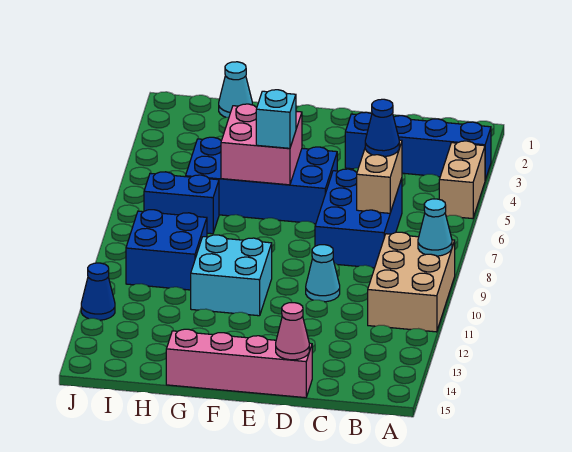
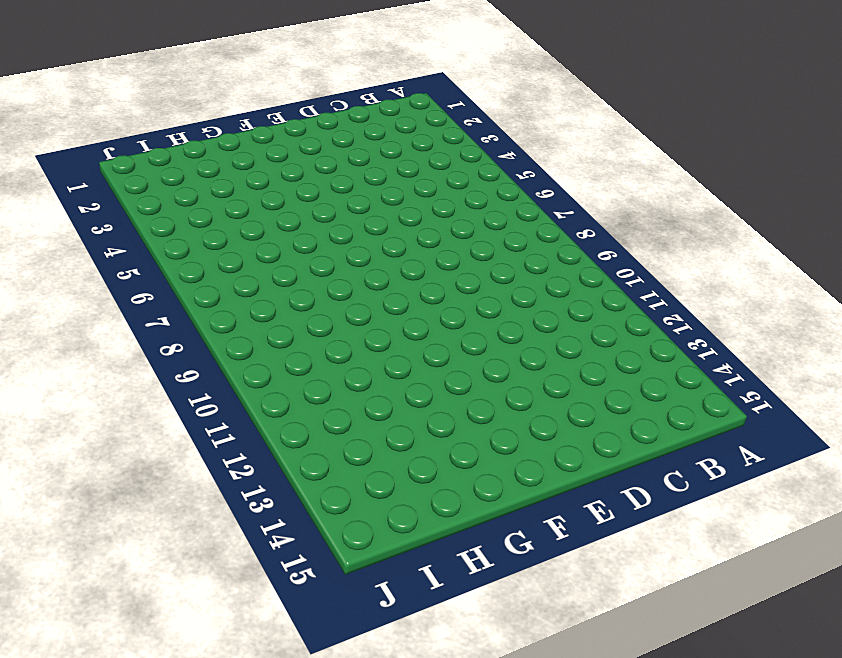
none -> blue 1x4 brick [345,112,491,180]
none -> tan 1x2 brick [439,141,485,219]
none -> tan 2x3 brick [368,232,455,332]

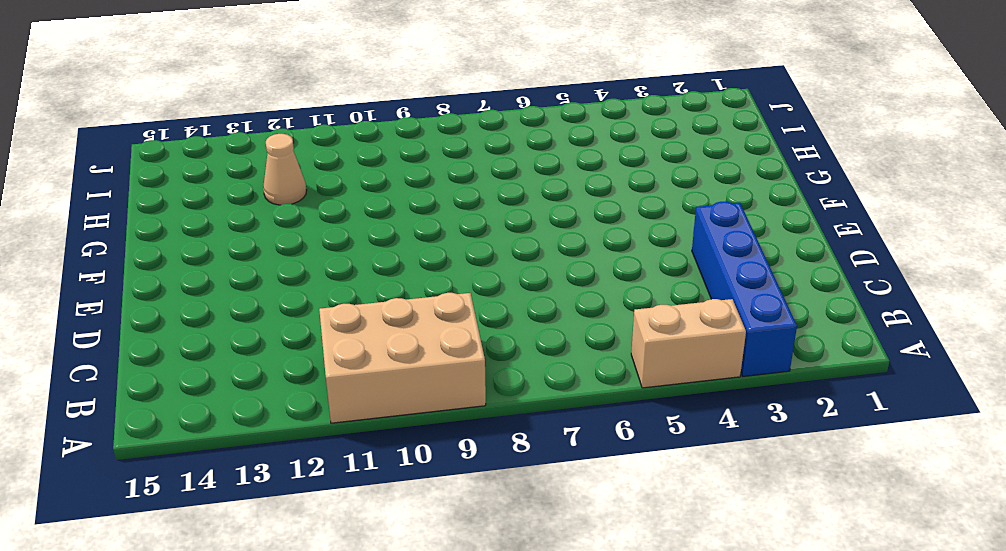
tan 1x1 cone [263,134,307,205] -> none
none -> blue 2x3 brick [315,169,402,268]
none -> cyan 1x1 cone [306,245,340,302]
none -> pink 1x4 brick [166,329,312,398]

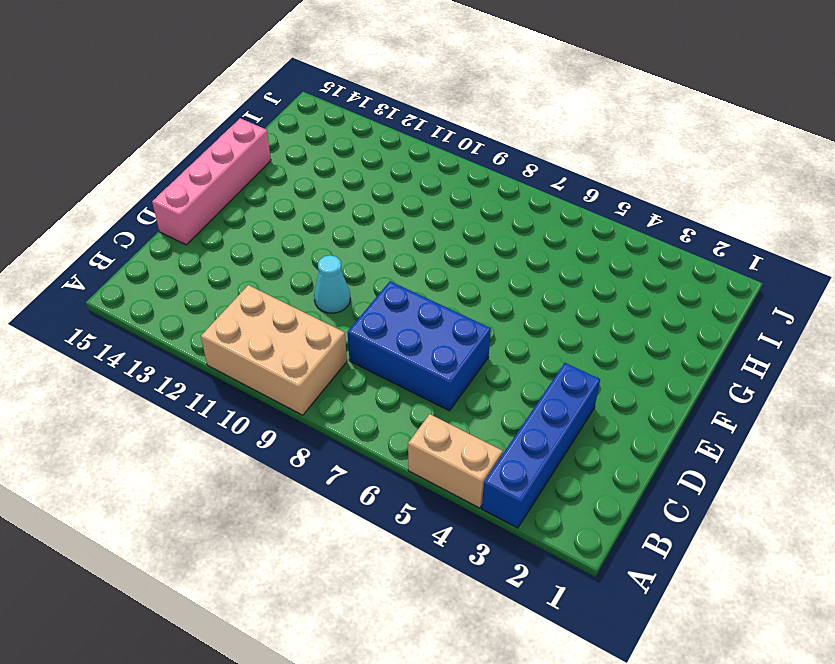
none -> blue 2x4 brick [186,137,337,224]
none -> cyan 2x2 brick [191,235,272,316]
none -> cyan 1x1 cone [219,62,252,117]

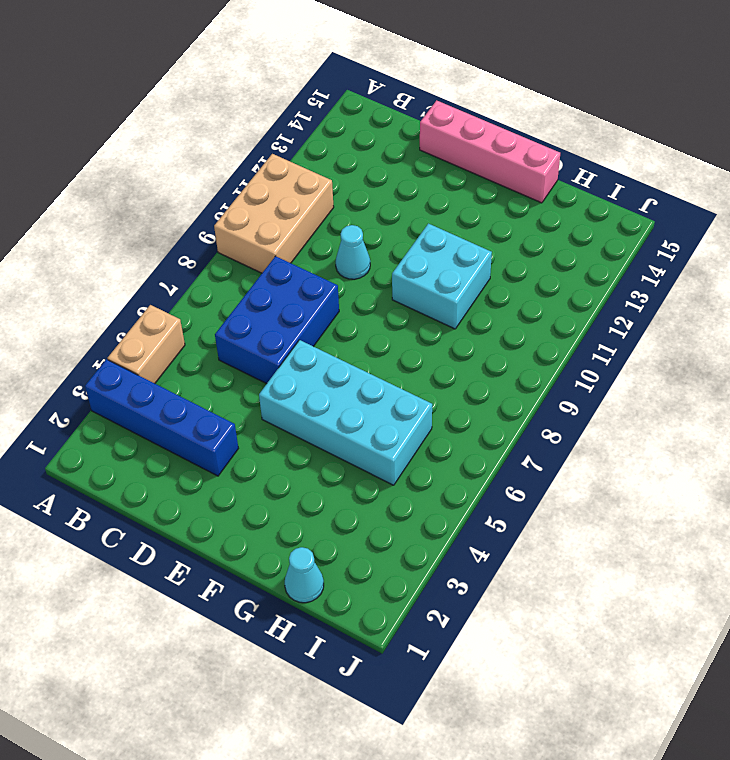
cyan 2x4 brick [259,340,432,485] -> blue 2x4 brick [186,137,337,224]
none -> blue 1x2 brick [144,172,219,234]
none -> blue 2x2 brick [126,210,207,290]
none -> blue 1x1 cone [81,263,115,320]

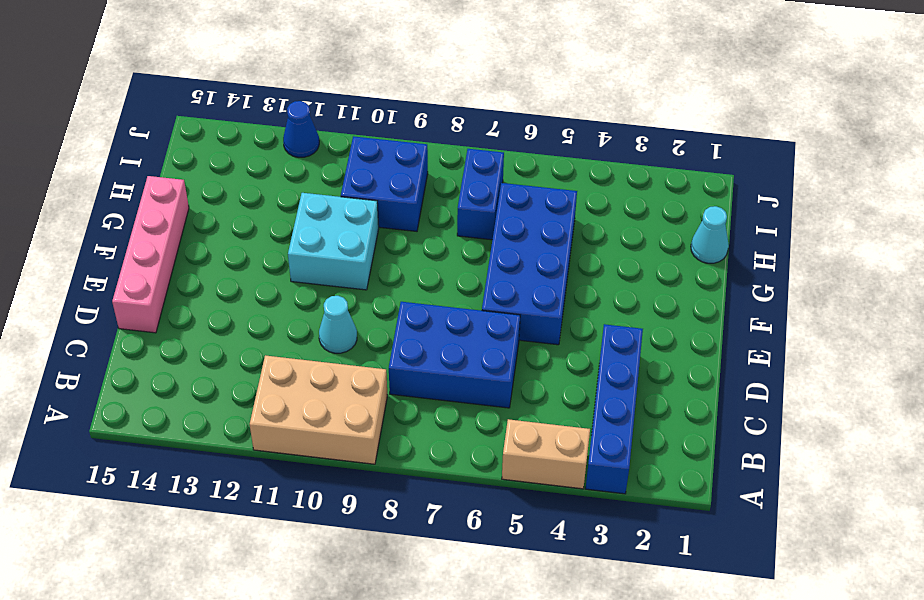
none -> cyan 1x1 cone [418,199,452,256]
none -> tan 1x2 brick [357,140,402,213]
none -> pink 1x1 cone [276,303,309,360]

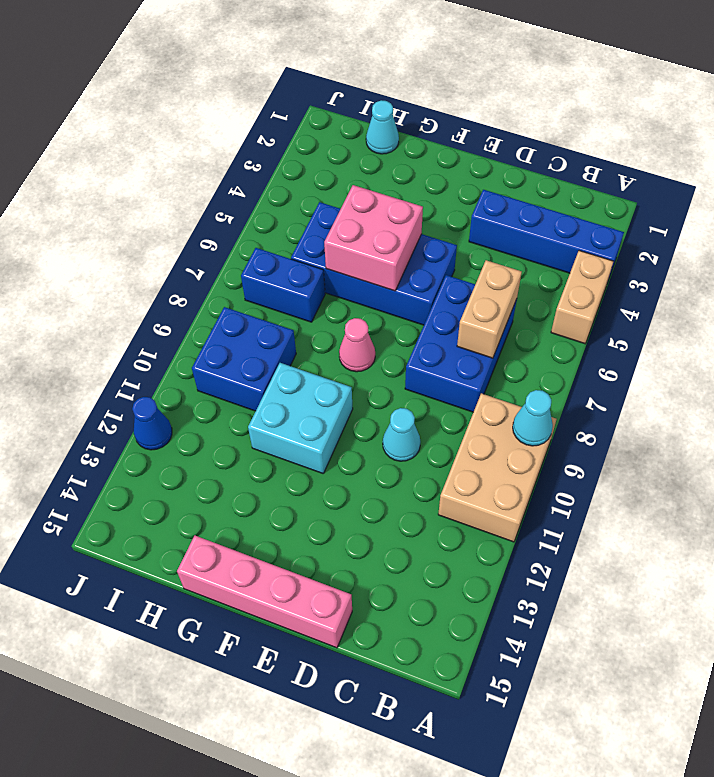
pink 1x1 cone [339,318,375,372] -> pink 1x1 cone moved to [276,303,309,360]
none -> blue 1x1 cone [365,99,399,157]
none -> cyan 1x1 brick [256,90,296,148]

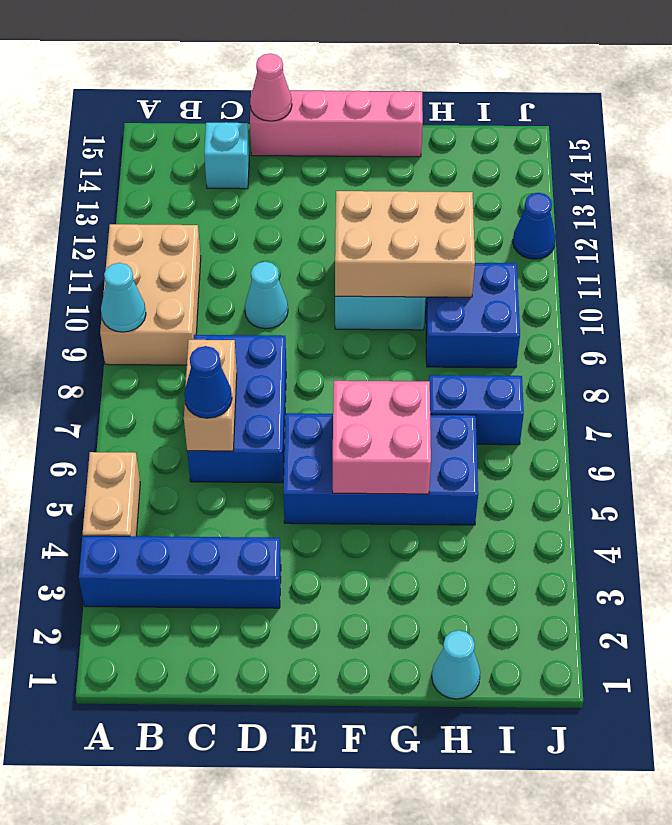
cyan 1x1 brick [204,122,249,189] -> cyan 1x1 brick moved to [256,90,296,148]
tan 2x3 brick [335,191,475,297] -> none

